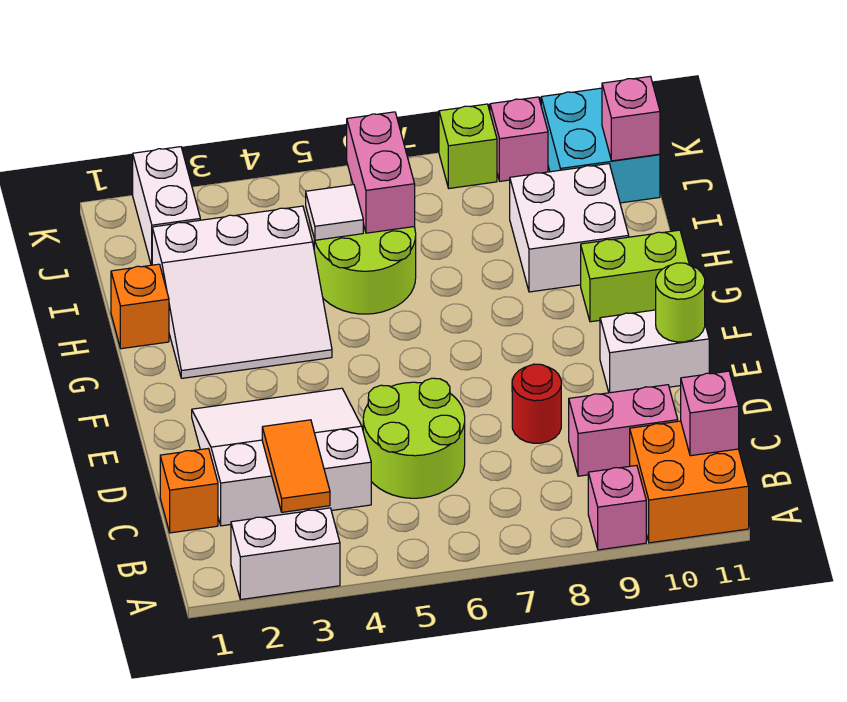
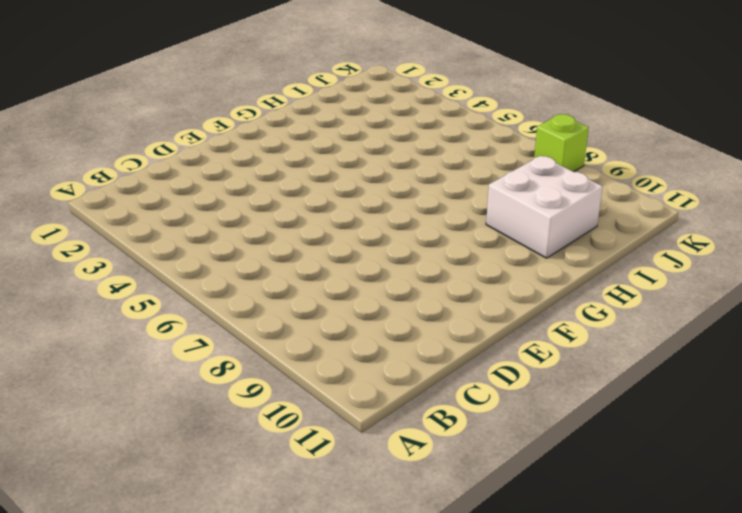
none -> white 1x2 brick [231,508,340,600]
none -> pink 1x1 brick [588,465,646,550]
none -> orange 2x2 brick [630,421,749,543]

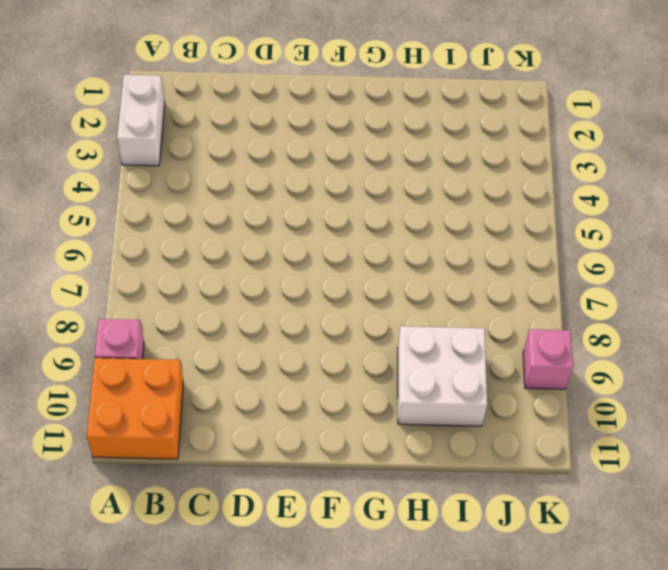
none -> orange 1x1 brick [160,448,218,533]
none -> white 3x3 slope [192,388,371,526]
none -> lime 2x2 round brick [363,378,465,498]

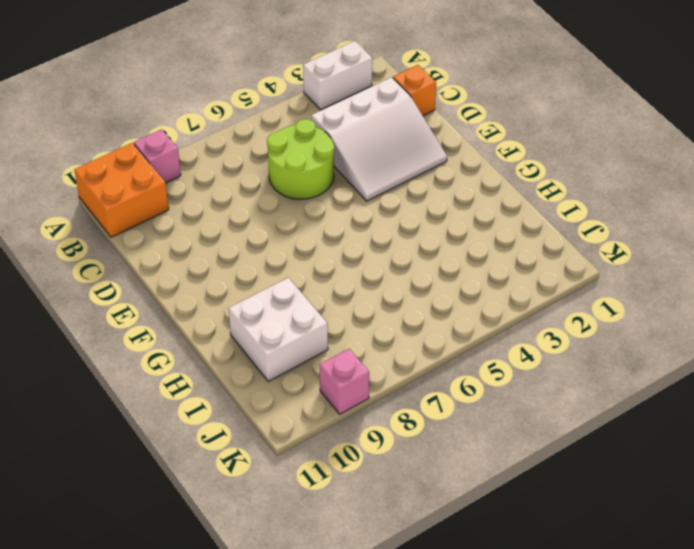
none -> pink 1x2 brick [569,385,678,476]
none -> red 1x1 round brick [512,364,561,443]
none -> white 1x2 brick [600,310,709,393]

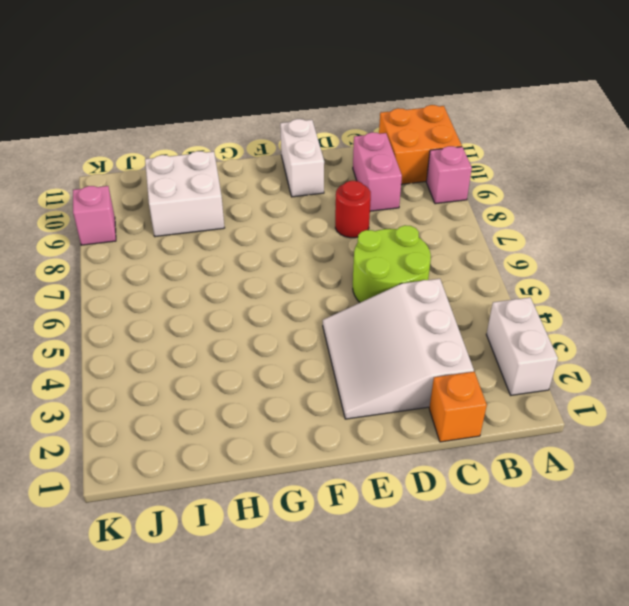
none -> white 3x3 slope [152,206,332,378]
none -> lime 1x2 brick [581,230,689,322]
none -> orange 1x1 brick [111,264,169,349]

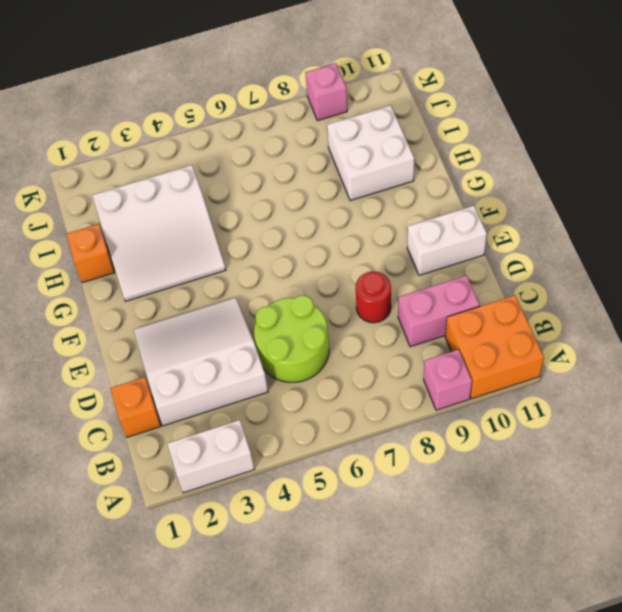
none -> lime 1x2 brick [581,230,689,322]
none -> lime 2x2 round brick [314,224,416,314]
none -> white 1x2 brick [133,147,200,265]

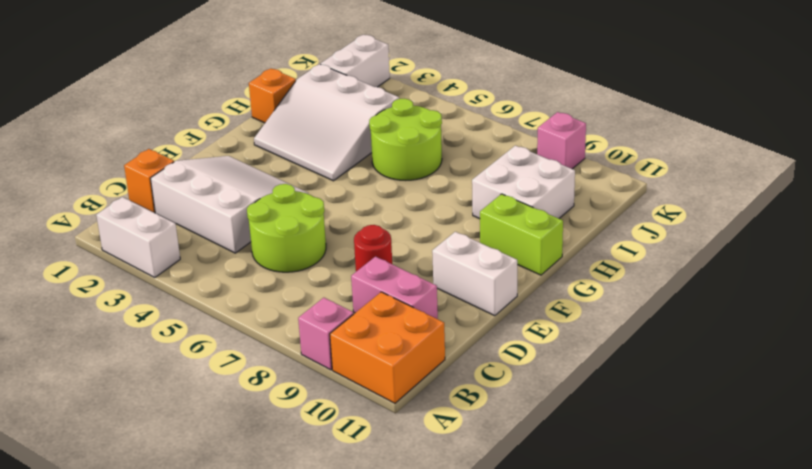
none -> cyan 2x2 brick [541,88,660,203]
none -> lime 1x1 brick [439,104,497,188]
none -> orange 1x2 tile [262,420,330,512]

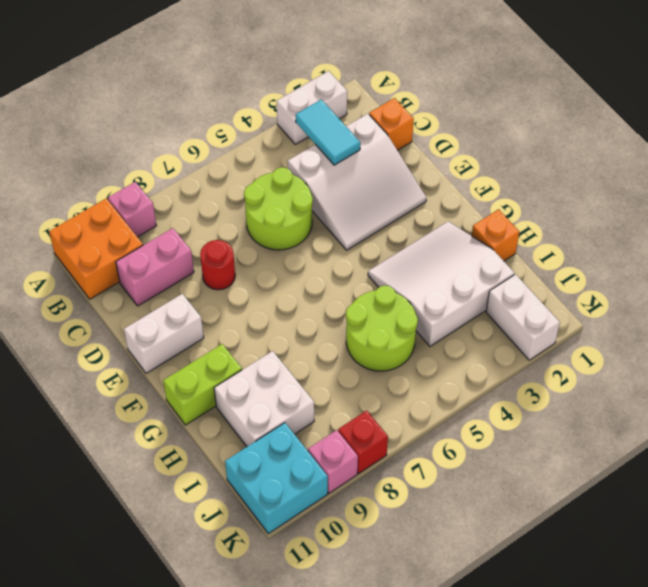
cyan 1x2 tile [296,99,360,165] -> orange 1x2 tile [262,420,330,512]
red 1x1 brick [338,411,388,473] -> lime 1x1 brick [439,104,497,188]
none -> pink 1x1 brick [681,371,739,456]
none -> lime 1x1 round brick [656,263,705,342]
none -> white 1x1 tile [306,185,363,240]

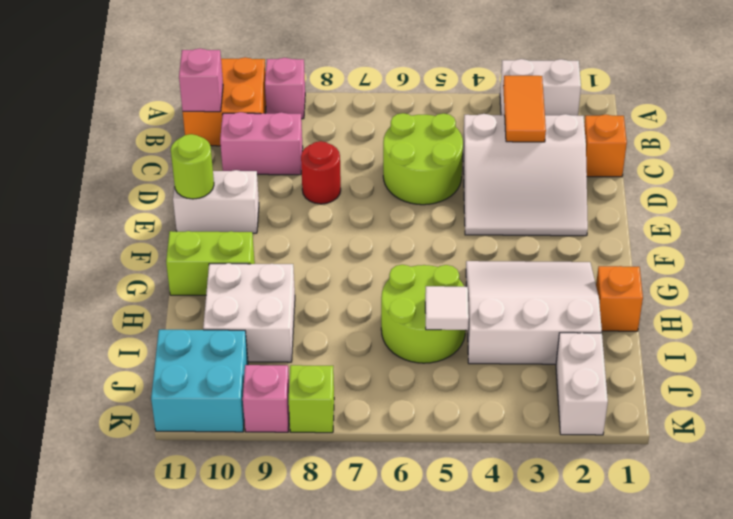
none -> pink 1x2 brick [347,112,415,233]
none -> pink 1x1 brick [602,76,660,161]

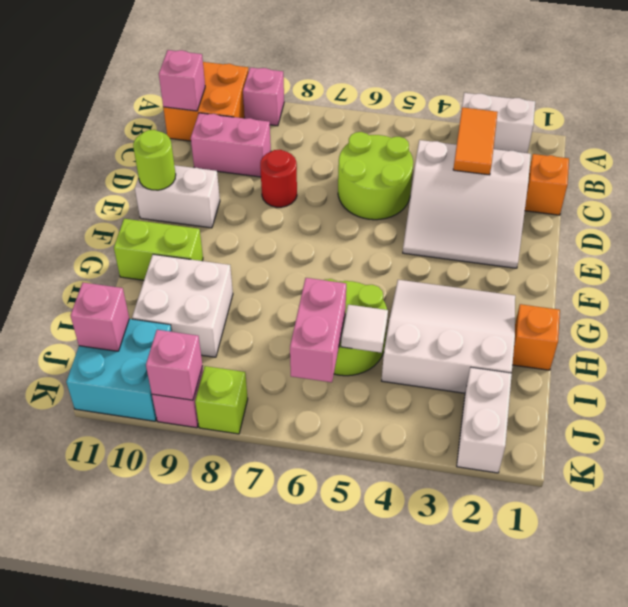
pink 1x1 brick [146,330,203,400] -> none

